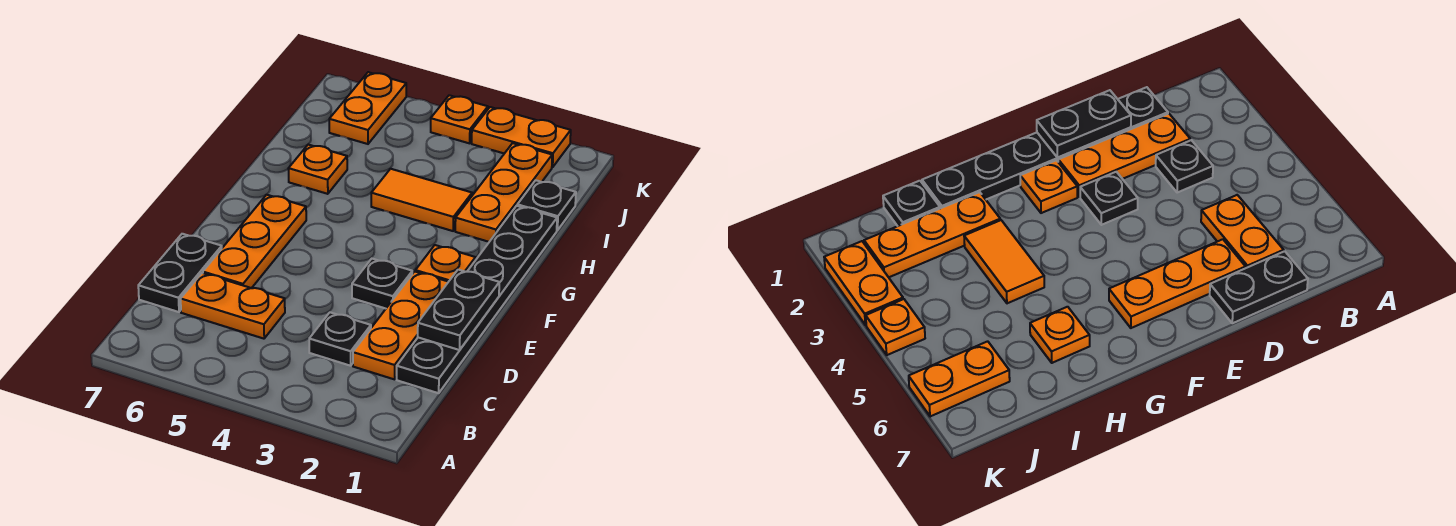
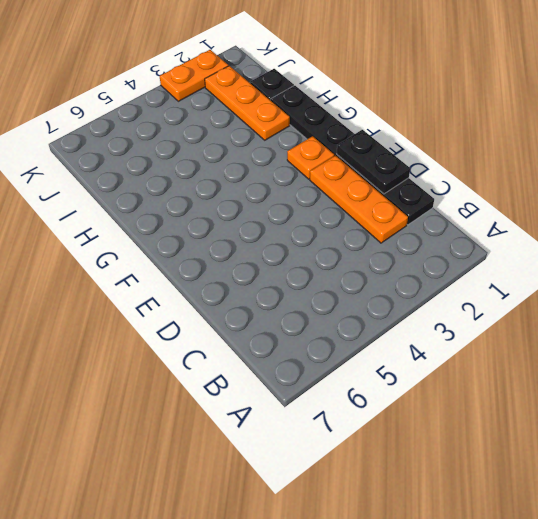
none -> black 1x1 plate [309,312,371,366]
none -> orange 1x2 plate [181,273,285,339]
none -> black 1x2 plate [138,234,222,312]

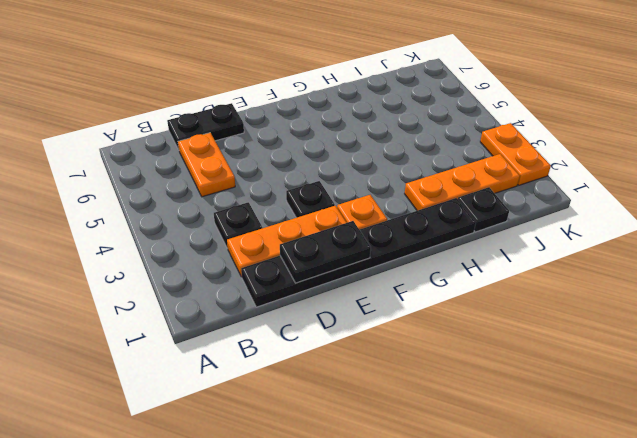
none -> orange 1x3 plate [203,195,306,288]
none -> orange 1x2 tile [371,169,472,231]
none -> orange 1x1 plate [288,144,347,194]

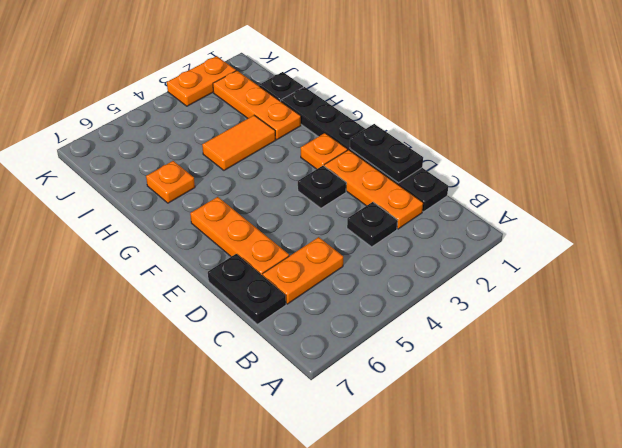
none -> orange 1x2 plate [329,72,406,144]
none -> orange 1x1 plate [431,95,488,143]

